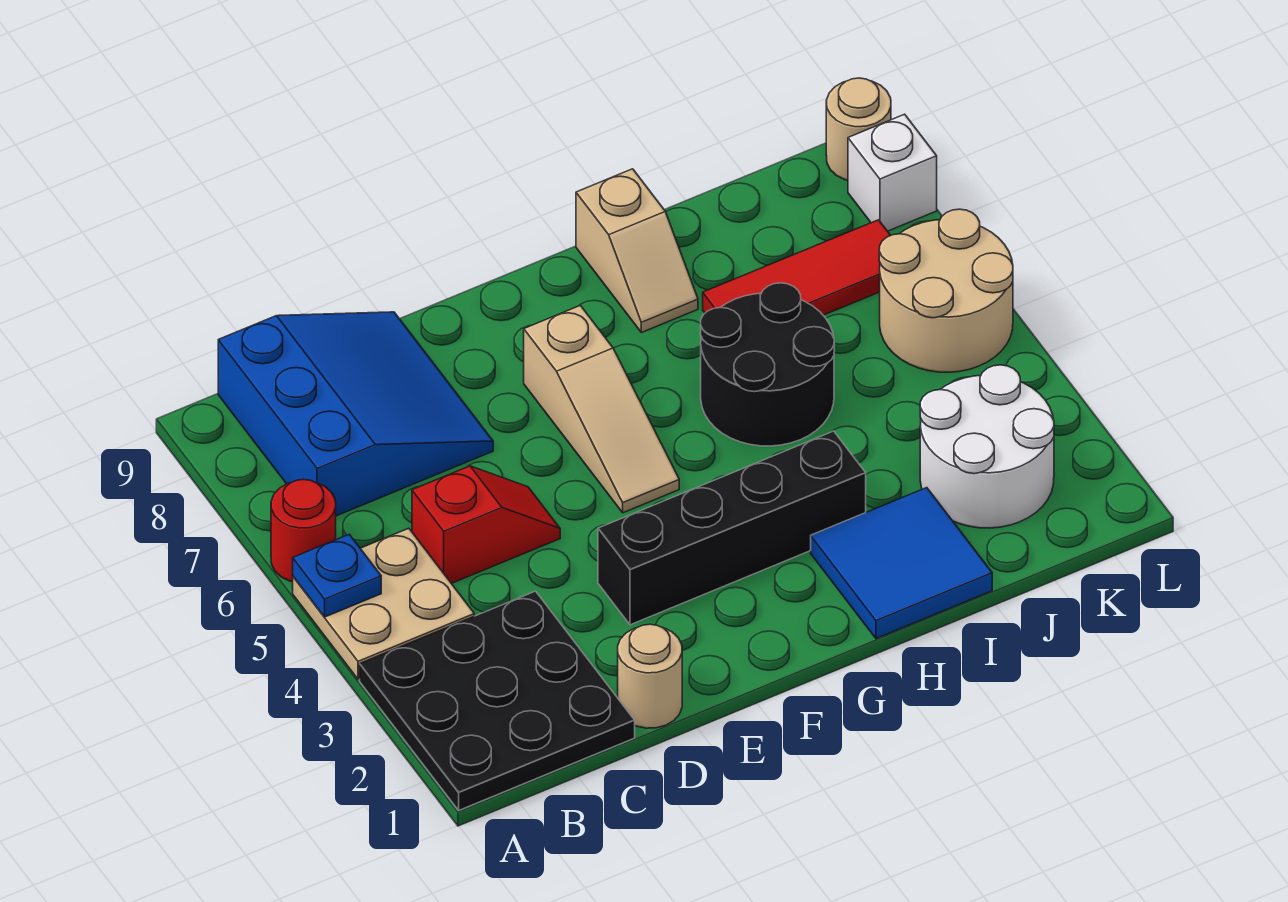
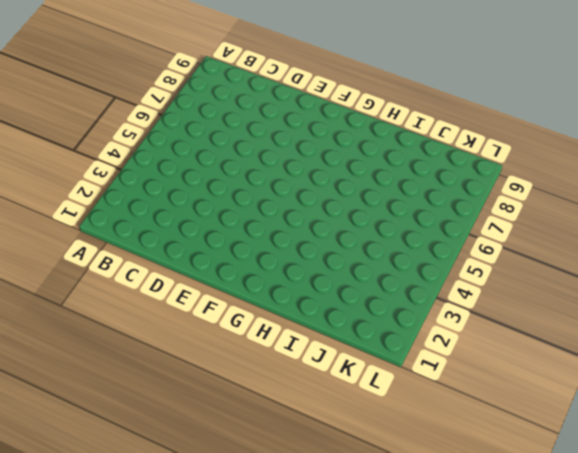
none -> black 3x3 plate [360,591,635,810]
none -> tan 2x2 plate [293,528,474,679]
none -> red 1x1 round brick [271,479,336,582]

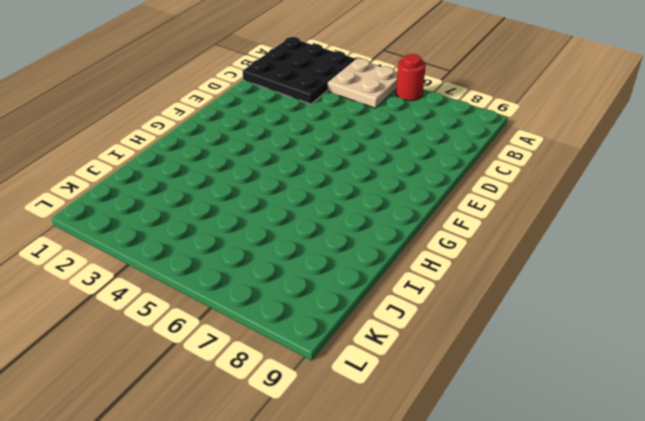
none -> blue 3x3 slope [218,312,493,516]
none -> red 1x2 slope [412,466,560,584]
none -> tan 1x1 round brick [618,624,682,728]

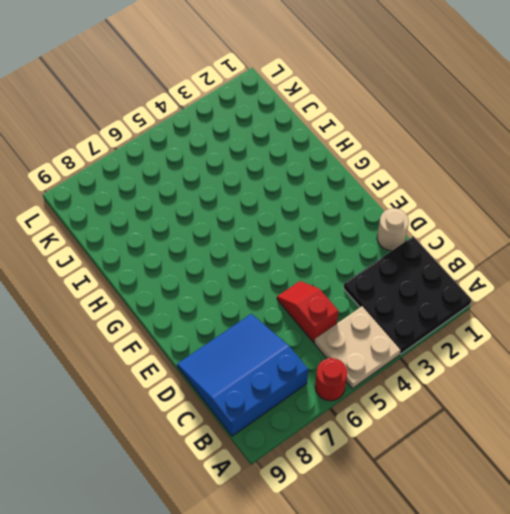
none -> black 1x4 brick [598,431,866,625]
none -> tan 1x3 slope [524,305,679,513]
none -> blue 2x2 tile [811,488,992,639]

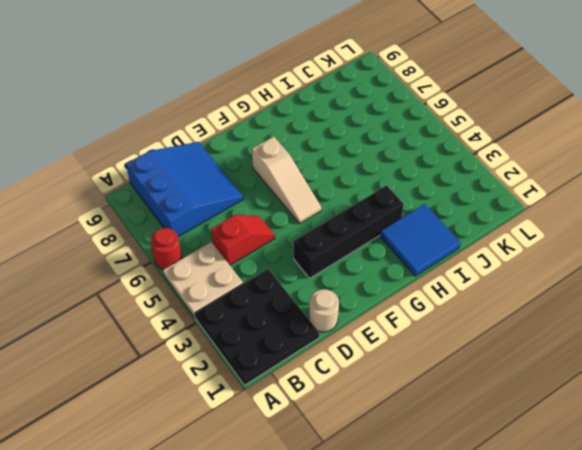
none -> black 2x2 round brick [701,283,834,446]
none -> tan 1x2 slope [576,169,698,333]
none -> red 1x3 tile [703,220,891,315]

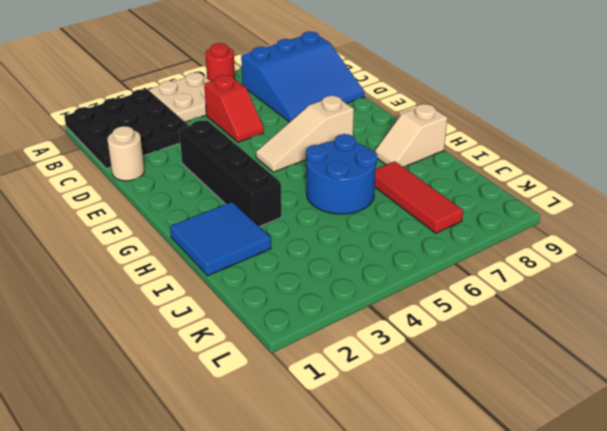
blue 2x2 round brick [306,134,377,214] -> black 2x2 round brick [701,283,834,446]
none -> white 2x2 round brick [920,365,1054,528]
none -> tan 2x2 round brick [879,209,1013,372]
none -> white 1x1 brick [848,114,937,231]

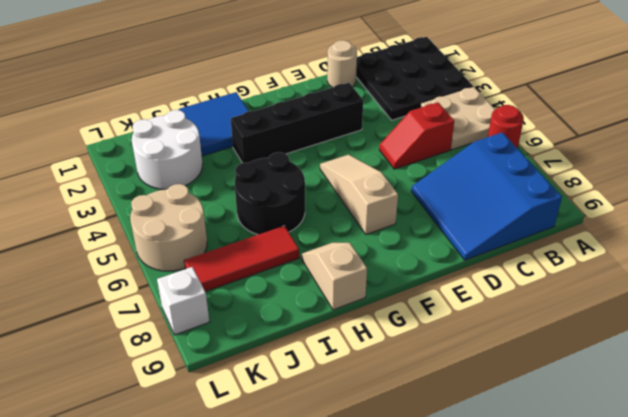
none -> tan 1x1 round brick [826,78,891,180]
none -> blue 1x1 plate [293,534,381,617]

